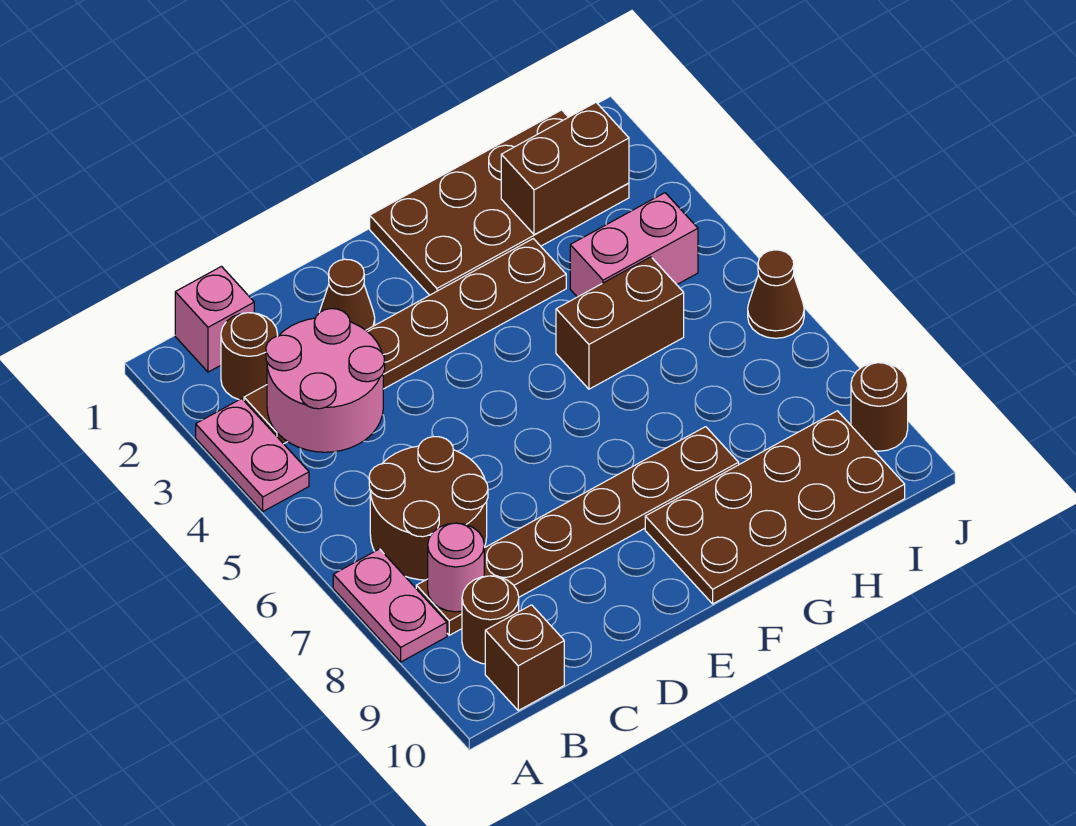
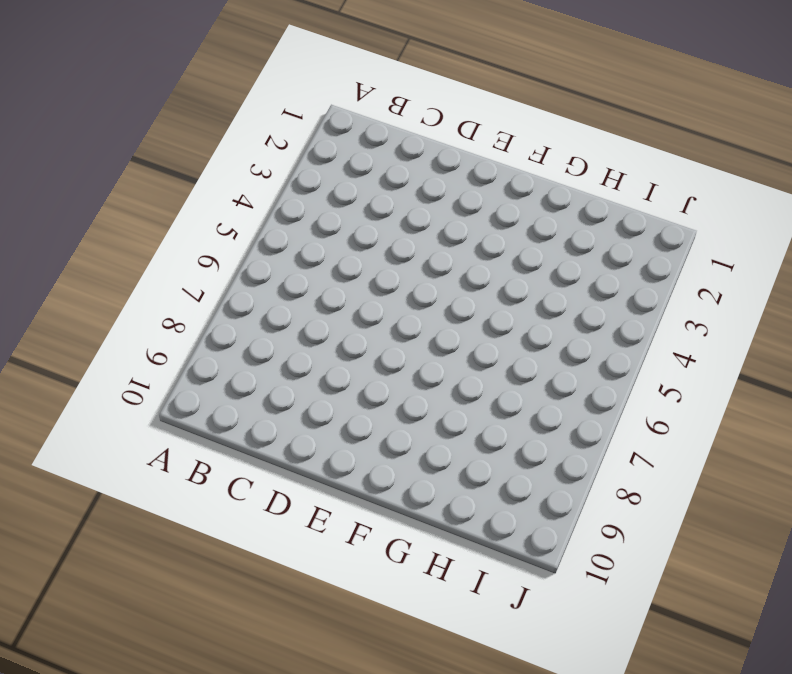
none -> pink 1x2 plate [196,399,309,511]
none -> pink 1x2 plate [333,549,447,662]
none -> pink 1x1 brick [175,266,254,372]

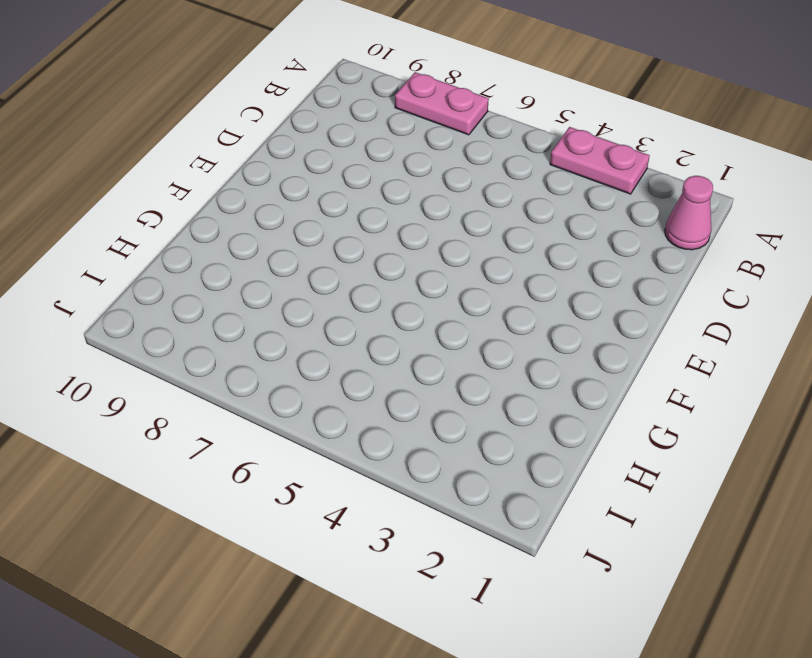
pink 1x1 cone [665,176,713,250] -> pink 1x1 brick [175,266,254,372]
none -> brown 1x1 round brick [221,313,278,400]
none -> brown 1x6 plate [244,239,566,444]
none -> brown 2x2 round brick [369,437,488,580]

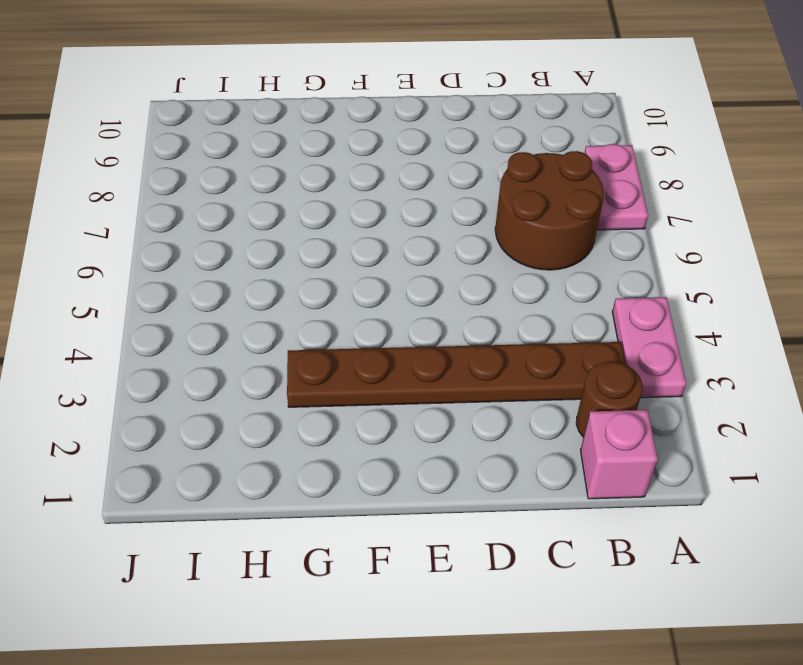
none -> brown 1x6 plate [416,427,739,635]
none -> brown 1x1 round brick [462,576,519,664]
none -> brown 1x1 brick [485,605,564,710]

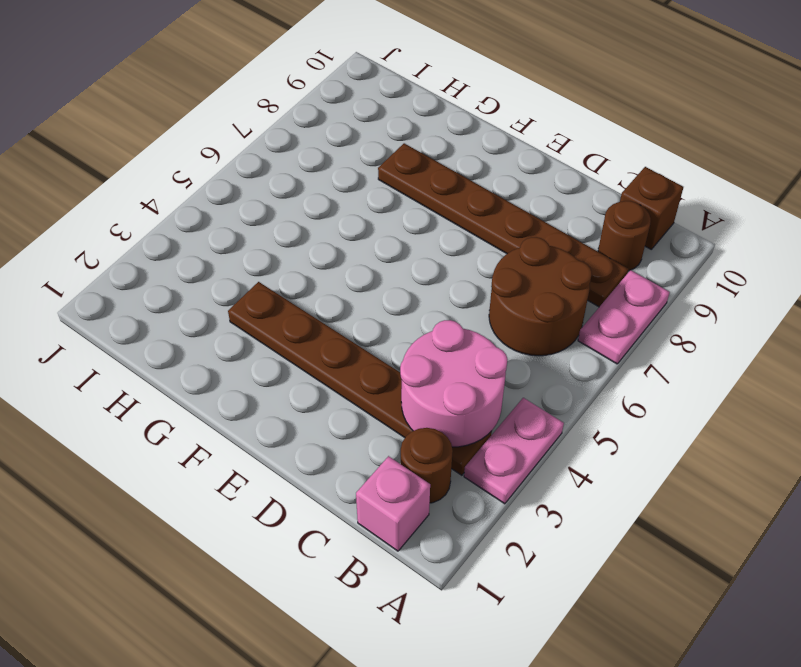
none -> brown 1x1 cone [319,259,375,330]
none -> brown 2x4 plate [370,110,629,295]
none -> brown 2x4 plate [645,411,905,604]

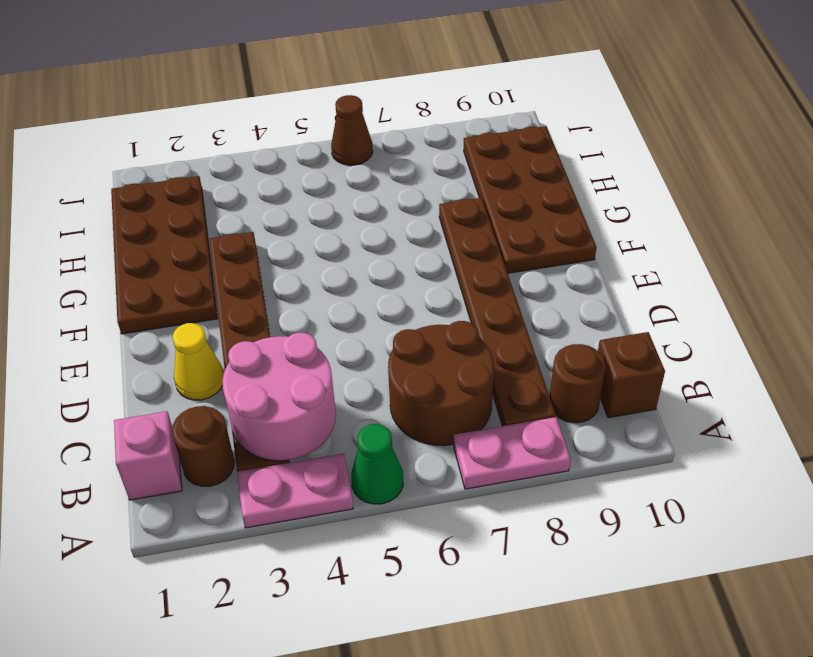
green 1x1 cone [351,424,403,504] -> none
yellow 1x1 cone [173,323,224,400] -> brown 1x1 cone [319,259,375,330]
none -> brown 1x2 brick [556,257,684,389]
none -> pink 1x2 brick [570,193,698,297]
none -> brown 1x1 round brick [851,363,908,451]

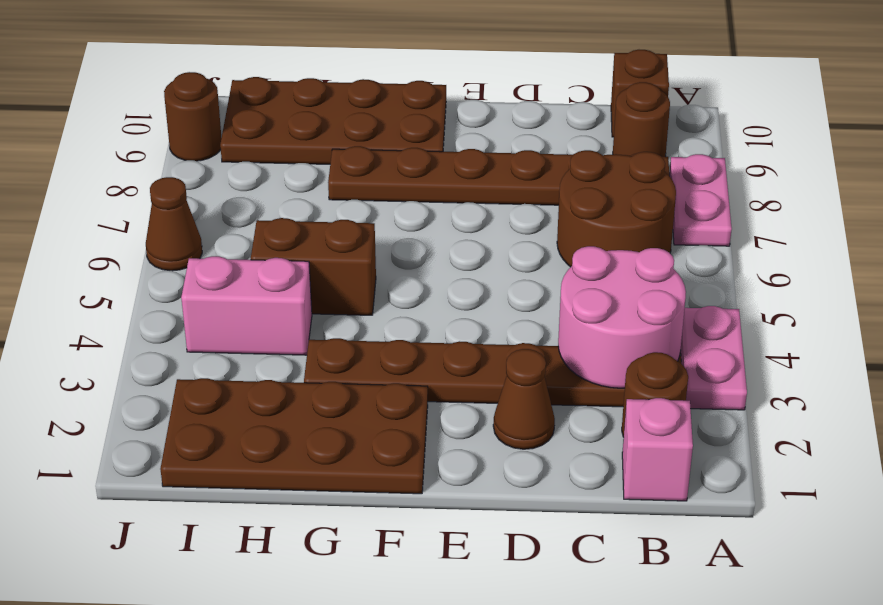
none -> pink 1x1 round brick [428,523,484,612]
none -> brown 1x2 brick [501,103,629,235]

